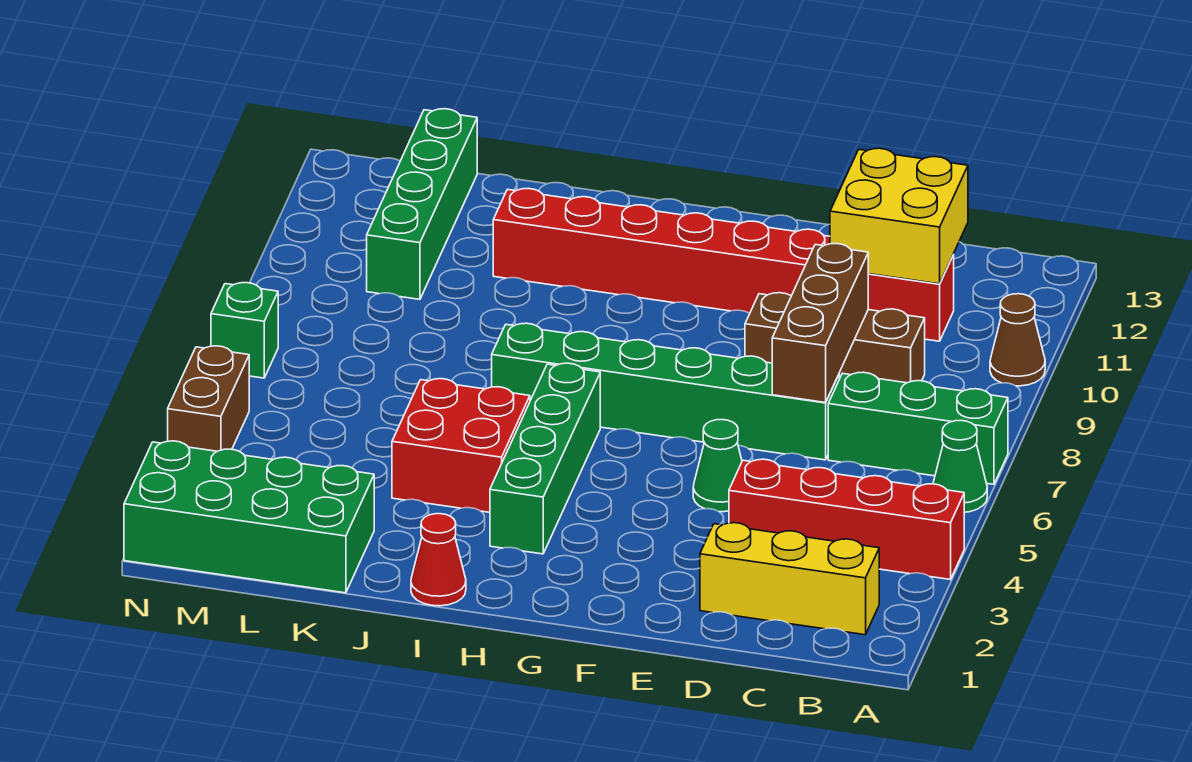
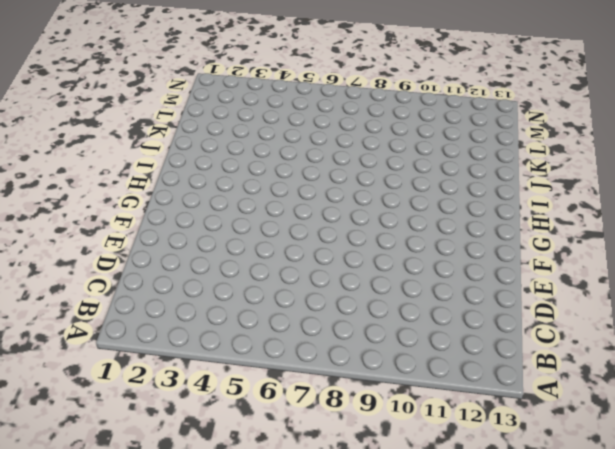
none -> red 1x4 brick [729,459,964,580]
none -> green 1x1 cone [933,421,987,512]
none -> green 1x3 brick [828,372,1008,484]

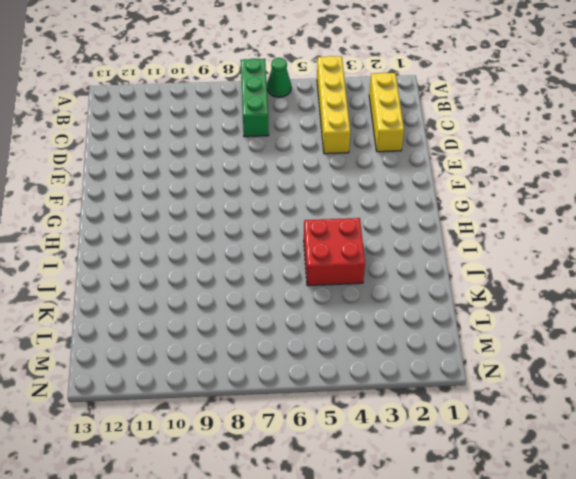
yellow 1x4 brick [317,56,350,154] -> red 1x4 brick [729,459,964,580]
none -> brown 1x1 cone [990,294,1045,386]
none -> brown 1x3 brick [745,293,925,383]
none -> red 1x8 brick [493,188,954,341]

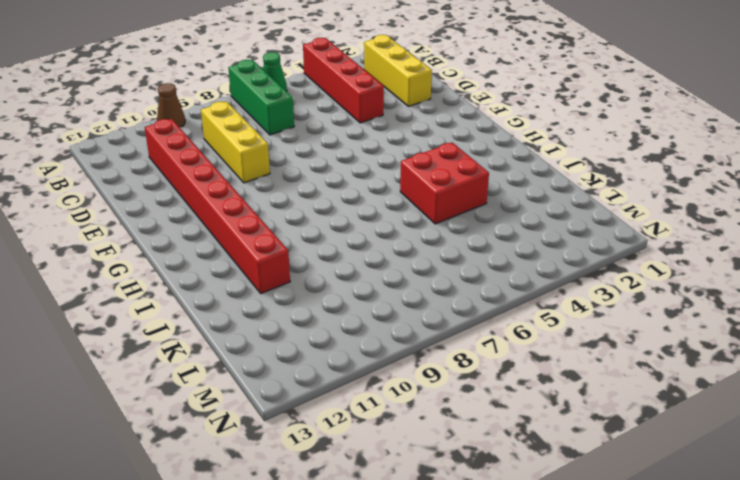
yellow 1x3 brick [201,101,270,183] -> brown 1x3 brick [745,293,925,383]
none -> green 1x6 brick [492,323,839,460]
none -> green 1x1 cone [693,420,742,512]
none -> green 1x4 brick [490,363,600,554]

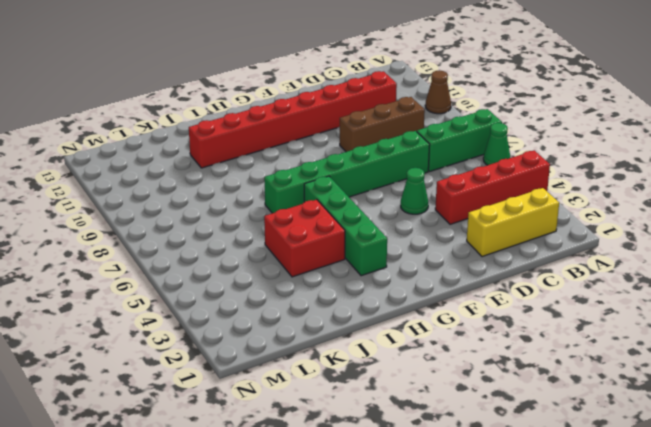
none -> red 1x1 cone [411,514,466,606]
none -> green 2x4 brick [124,441,374,593]
none -> green 1x4 brick [367,109,477,299]

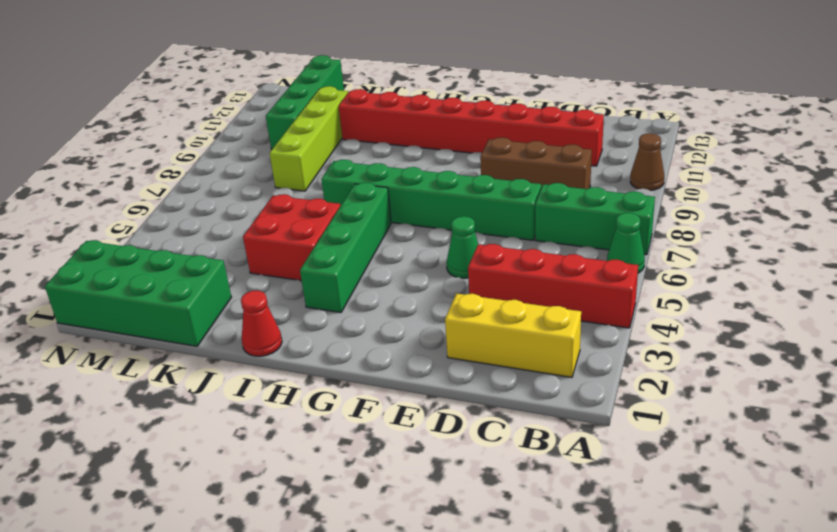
lime 1x4 brick [270,86,348,191] -> none
none -> brown 1x2 brick [168,346,249,451]
none -> green 1x1 brick [211,283,278,378]
none -> yellow 2x2 brick [830,148,968,284]

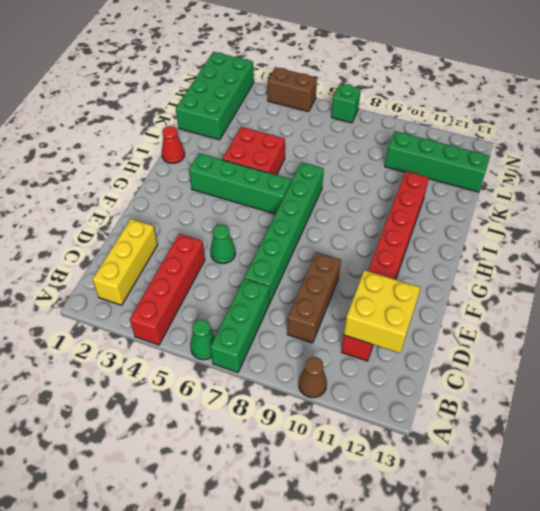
none -> brown 1x3 brick [772,244,868,403]

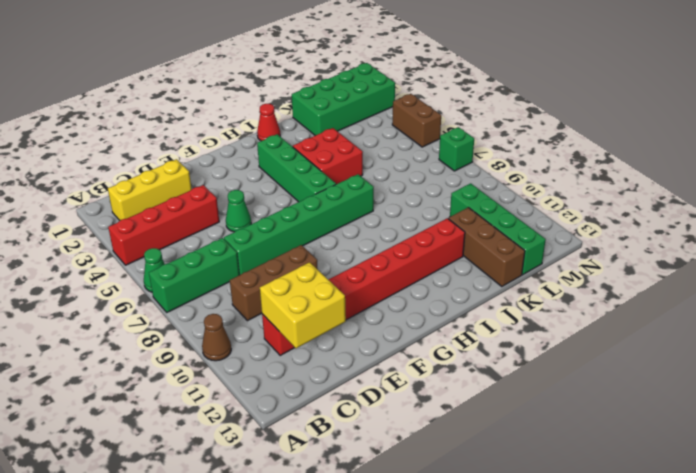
brown 1x3 brick [448,207,525,287] -> brown 1x3 brick moved to [772,244,868,403]

